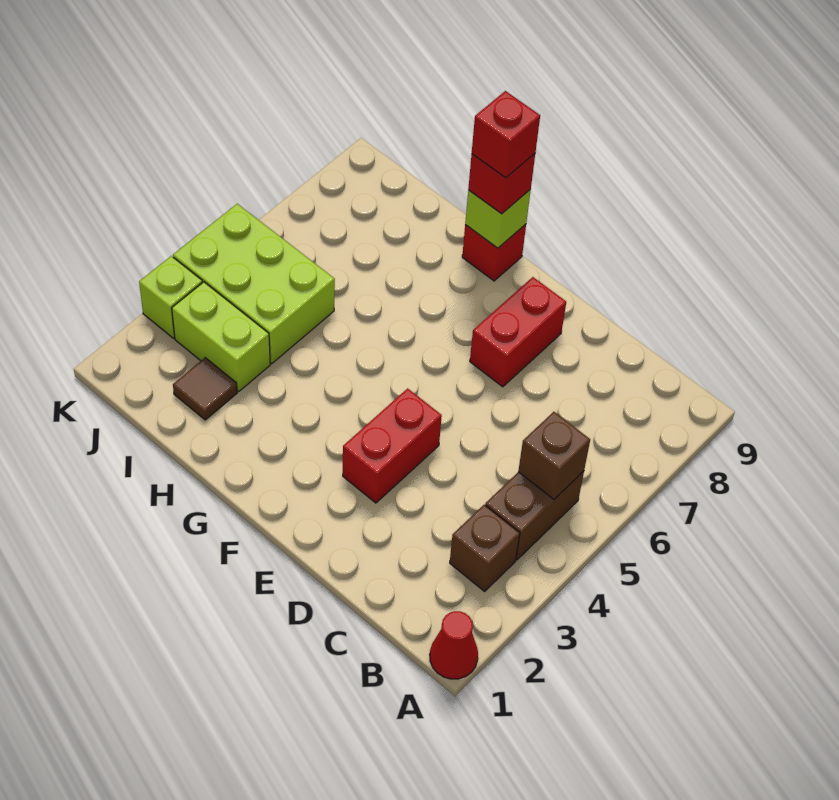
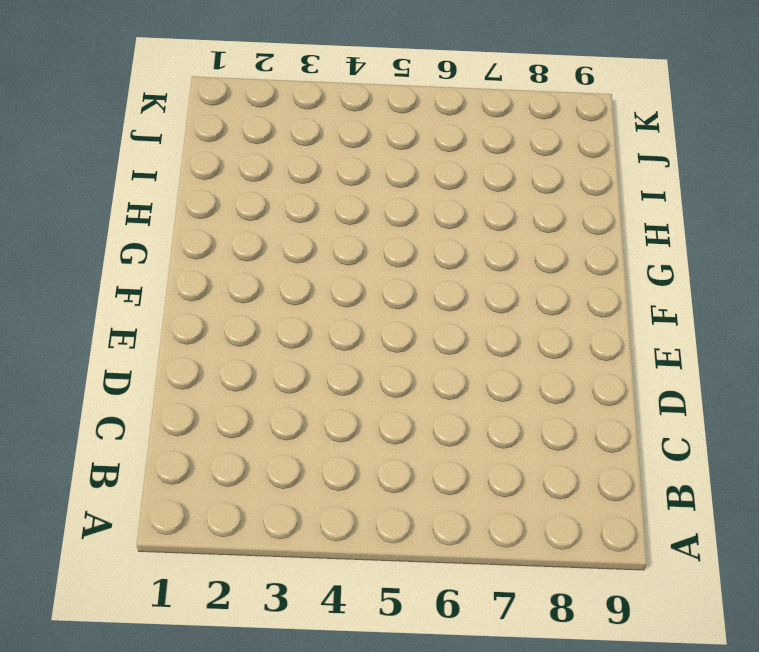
none -> red 1x1 cone [430,611,478,679]
none -> brown 1x1 brick [450,505,520,591]
none -> brown 1x2 brick [485,471,584,560]

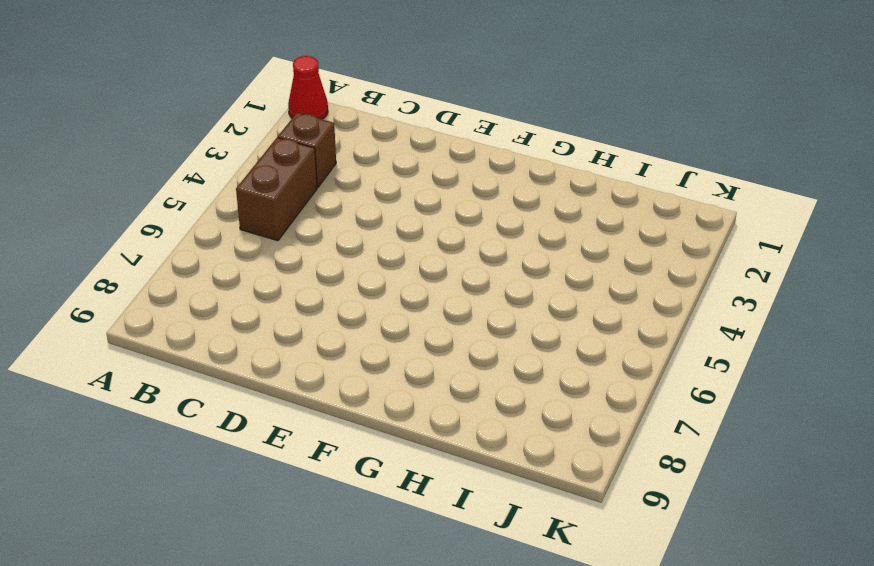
none -> red 1x2 brick [343,388,442,503]
none -> red 1x2 brick [470,277,566,387]
none -> red 1x1 brick [462,224,526,281]

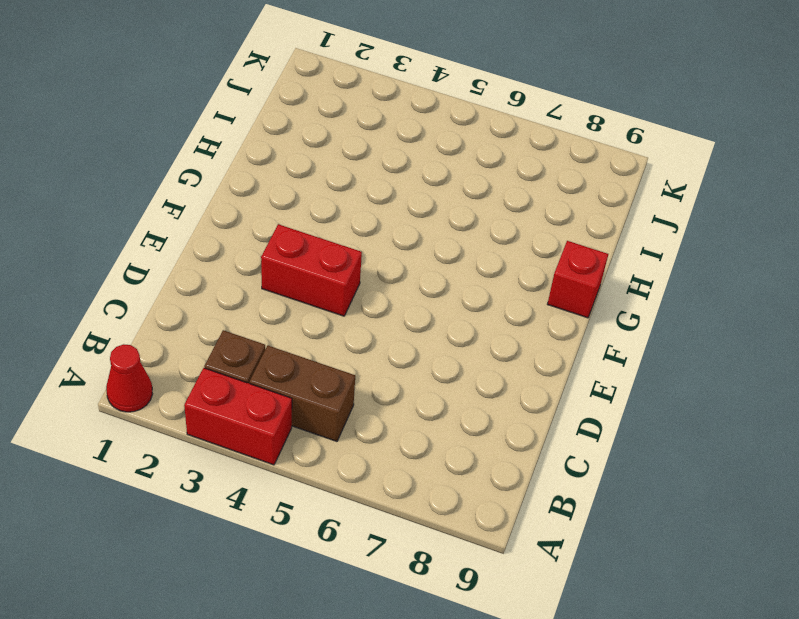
red 1x2 brick [184,368,292,465] -> red 1x2 brick moved to [470,277,566,387]
none -> brown 1x1 tile [173,358,237,420]
none -> lime 1x2 brick [172,282,270,391]
none -> lime 2x3 brick [173,204,335,364]

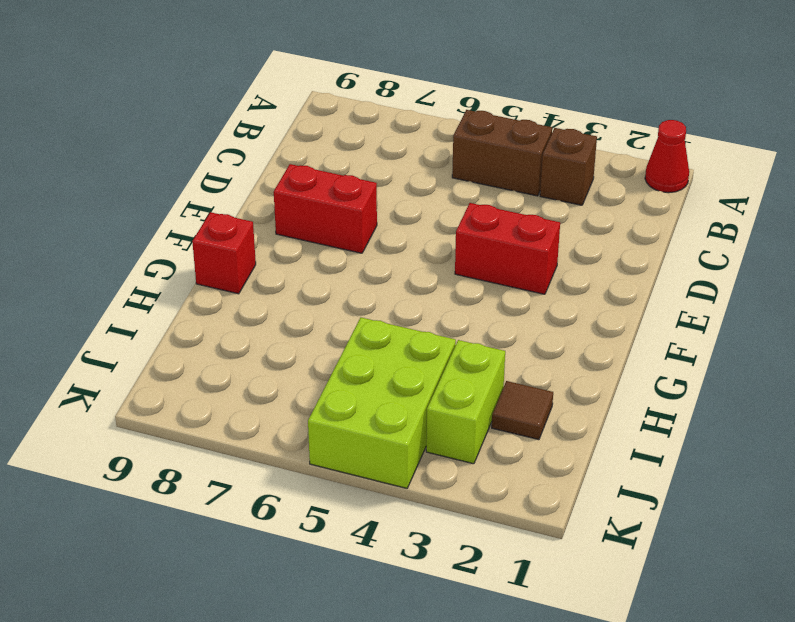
none -> lime 1x1 brick [139,256,202,338]
none -> brown 1x1 brick [518,412,590,499]
none -> lime 1x1 brick [465,189,531,248]

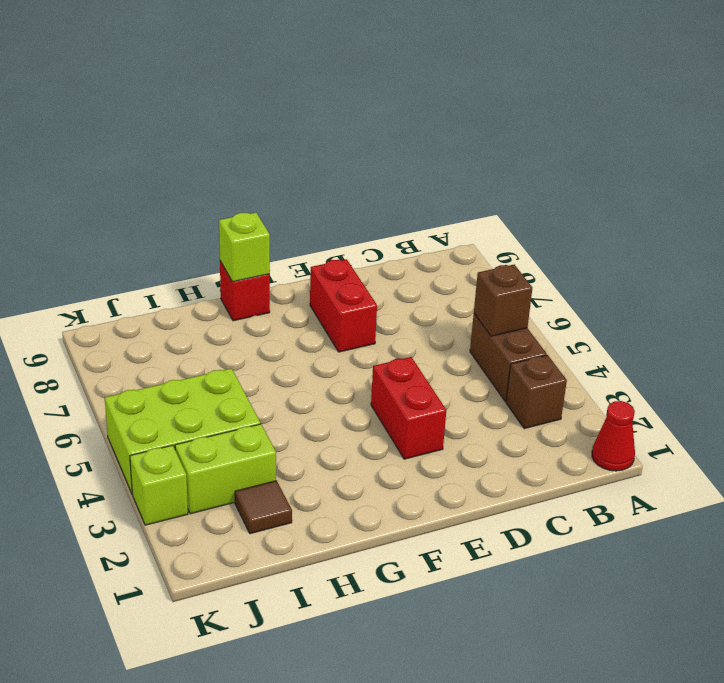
none -> red 1x1 brick [468,154,535,214]
none -> red 1x1 brick [472,91,540,178]

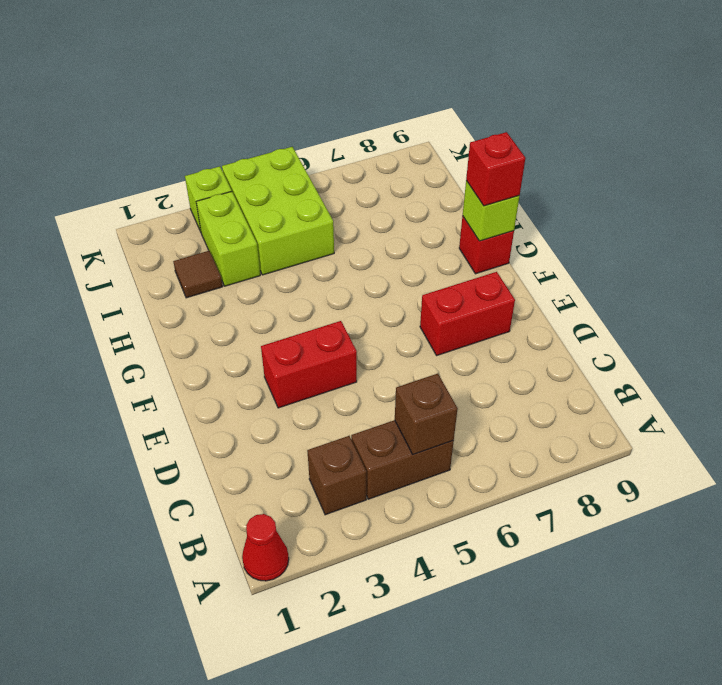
none -> red 1x1 brick [472,91,540,178]

